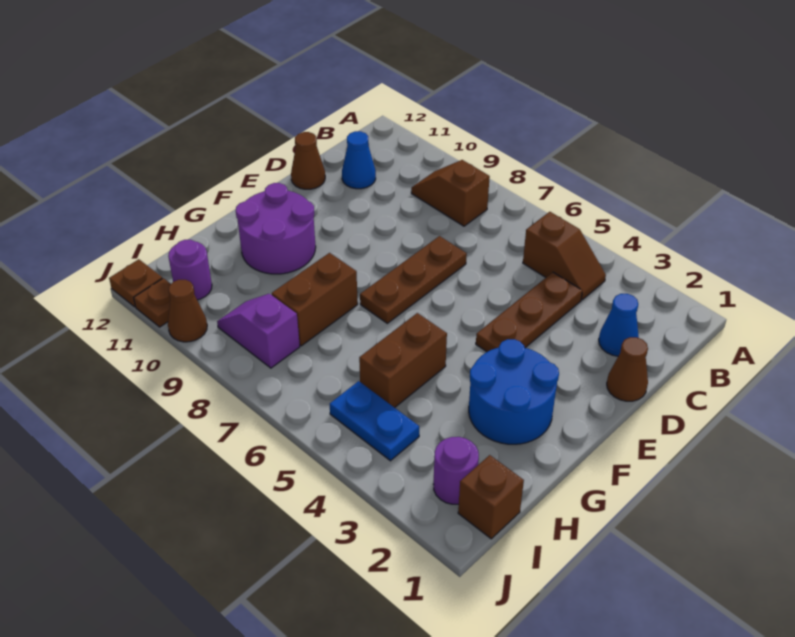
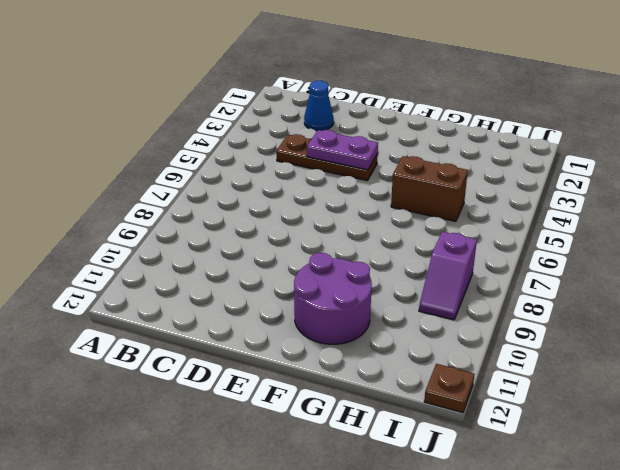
purple 1x2 plate [307,130,378,170] -> none
none -> brown 1x2 slope [523,212,606,300]
none -> brown 1x2 slope [411,160,490,226]
none -> blue 1x1 cone [342,131,376,189]

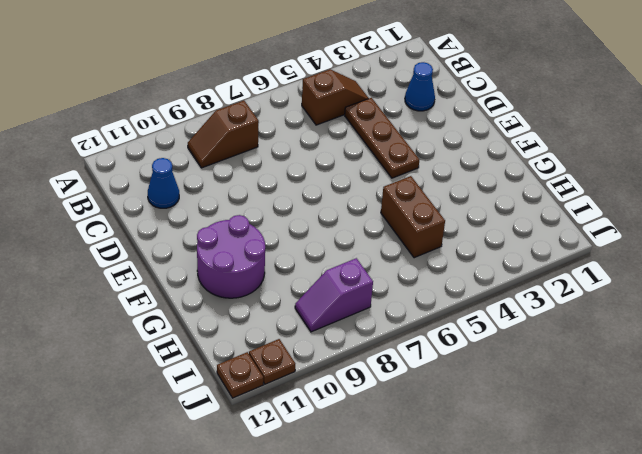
none -> brown 1x1 cone [607,337,648,401]
none -> brown 1x3 plate [360,236,467,323]
none -> brown 1x1 cone [291,132,325,189]

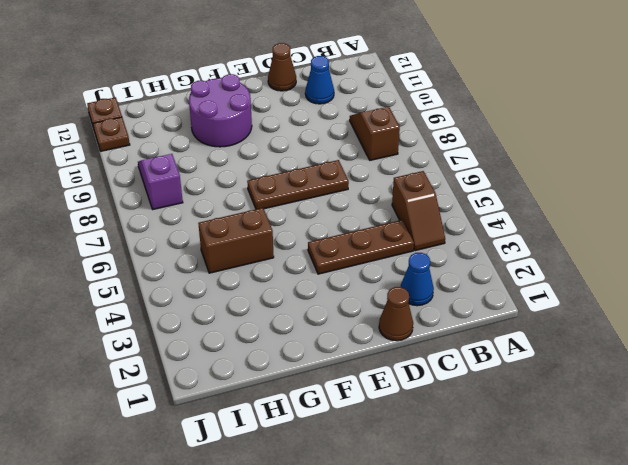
none -> blue 2x2 round brick [469,339,559,444]
none -> brown 1x2 brick [272,253,358,346]
none -> brown 1x1 brick [458,455,524,539]

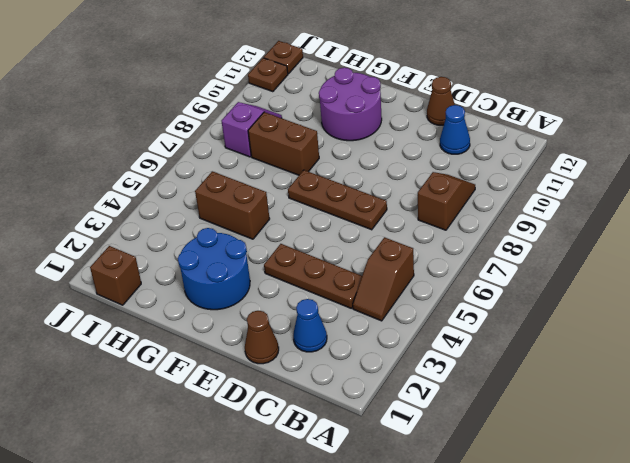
none -> purple 1x1 round brick [433,437,479,504]
none -> blue 1x2 plate [330,381,419,461]
none -> purple 1x1 round brick [168,240,212,300]

